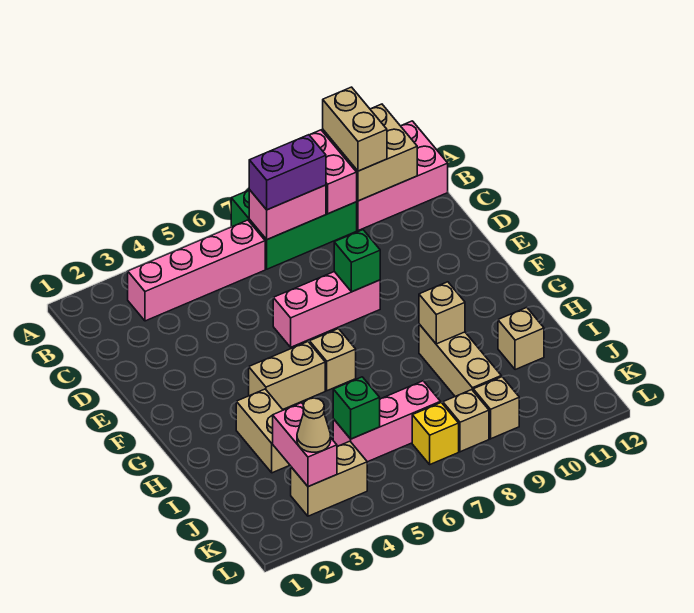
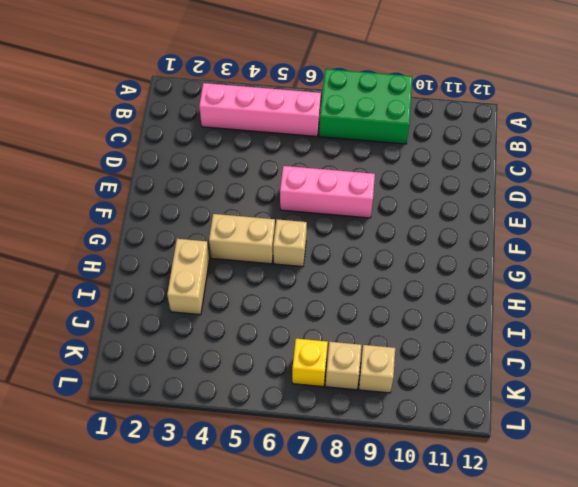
none -> pink 2x3 brick [357,121,448,231]
none -> tan 1x3 brick [419,324,501,396]
none -> tan 1x1 brick [498,308,544,370]

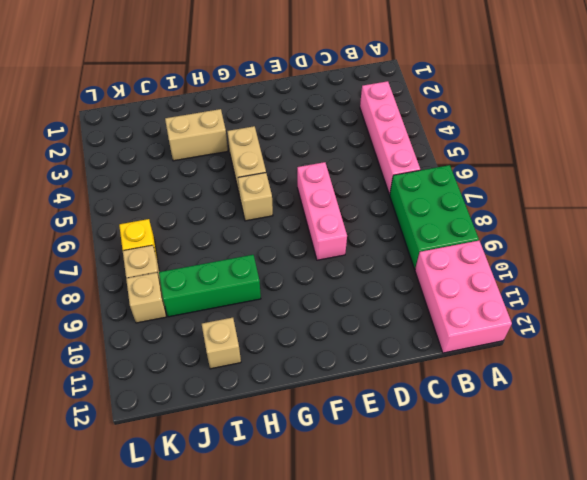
green 1x3 brick [159,255,261,317] -> tan 1x3 brick [419,324,501,396]
none -> pink 1x3 brick [333,381,441,462]
none -> tan 1x2 brick [291,441,367,516]
none -> pink 1x2 brick [310,130,357,214]

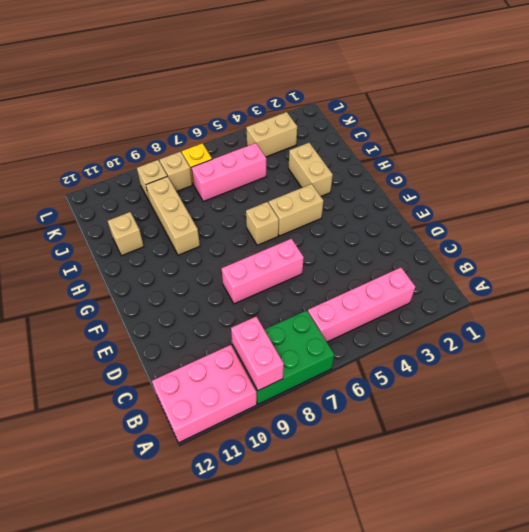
none -> tan 2x2 brick [323,104,417,201]
none -> pink 1x2 brick [249,185,326,240]
none -> green 1x1 brick [334,230,380,292]

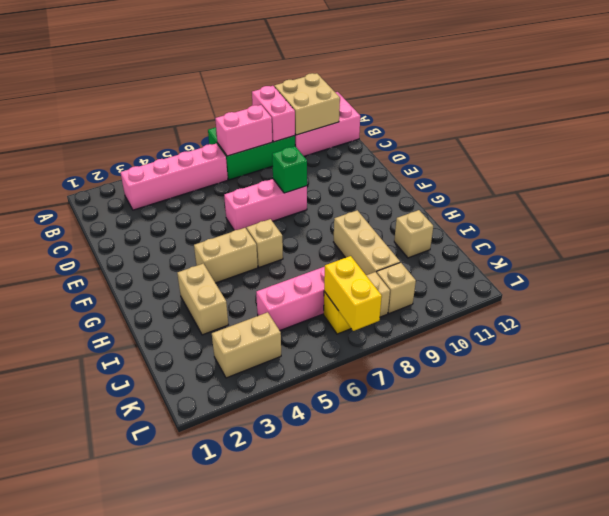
yellow 1x2 brick [324,256,382,331] -> none
none -> tan 1x1 brick [419,282,465,344]
none -> pink 1x2 brick [273,403,337,487]
none -> green 1x1 brick [333,377,380,439]

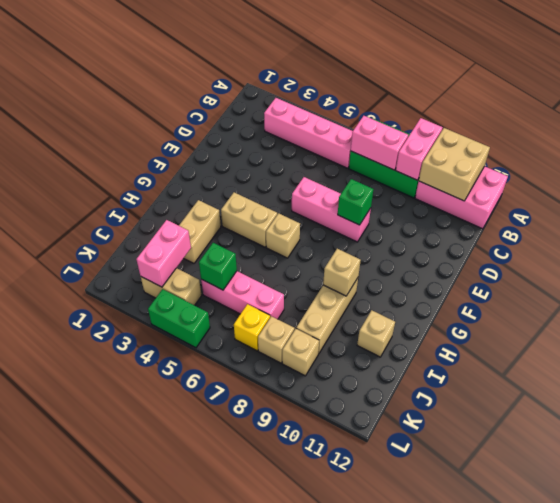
green 1x2 brick [148,289,210,348] -> none
none -> tan 1x2 brick [323,87,387,171]
none -> purple 1x2 brick [249,135,326,210]
none -> tan 1x1 cone [297,398,331,452]

